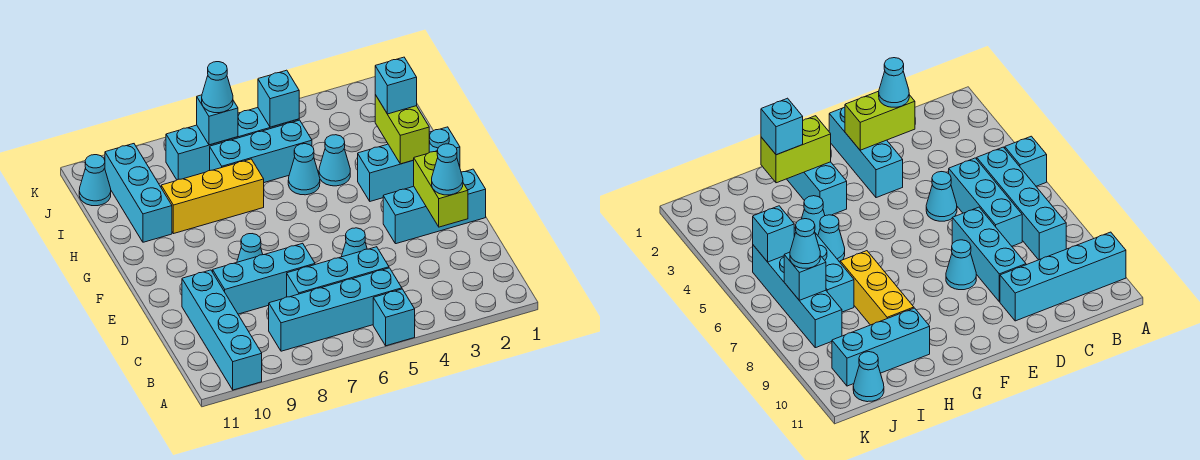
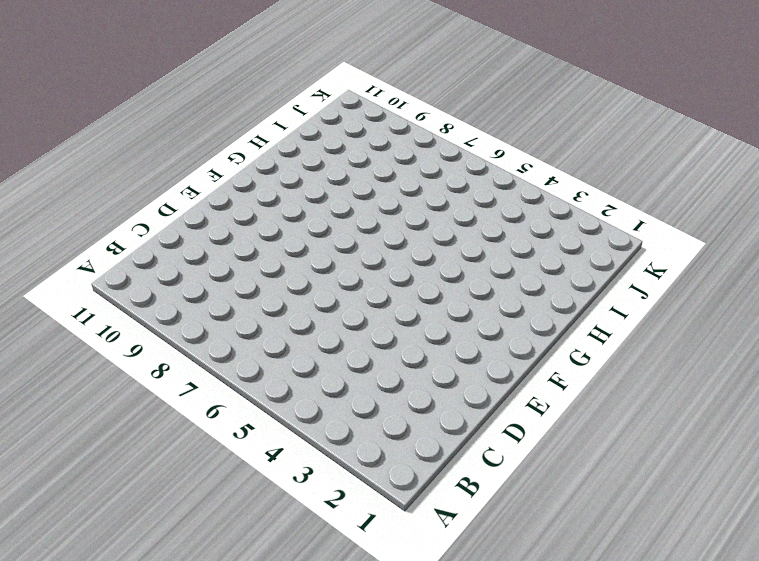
none -> cyan 1x1 brick [373,289,415,346]
none -> cyan 1x4 brick [182,270,262,390]
none -> cyan 1x4 brick [269,268,402,351]

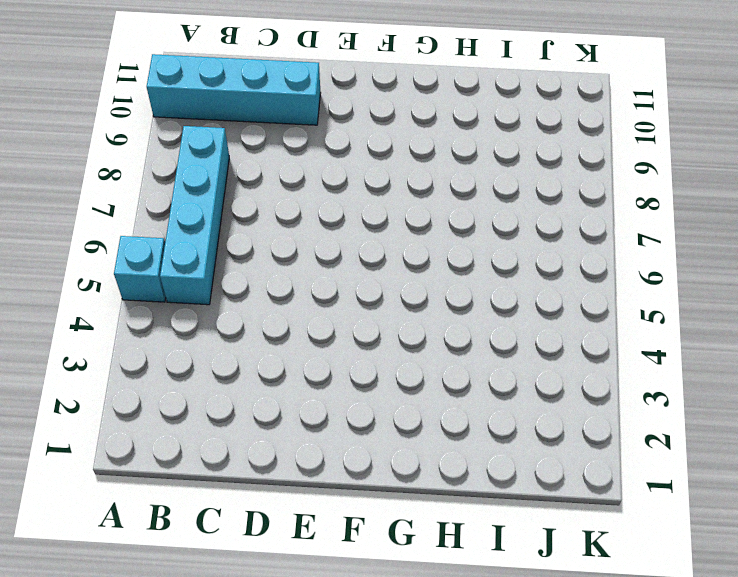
none -> cyan 1x3 brick [287,247,389,297]
none -> cyan 1x1 cone [342,228,367,257]
none -> cyan 1x3 brick [213,243,315,314]

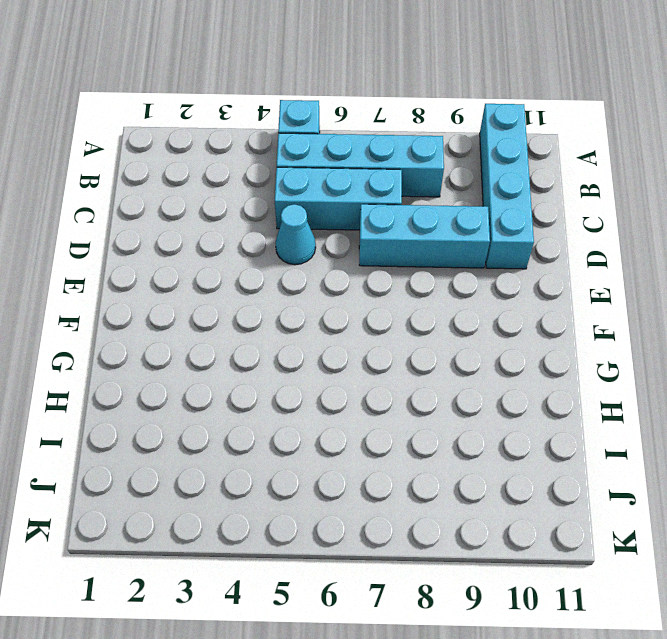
none -> cyan 1x3 brick [383,169,486,244]
none -> cyan 1x1 cone [237,234,263,262]
none -> cyan 1x3 brick [358,127,460,201]

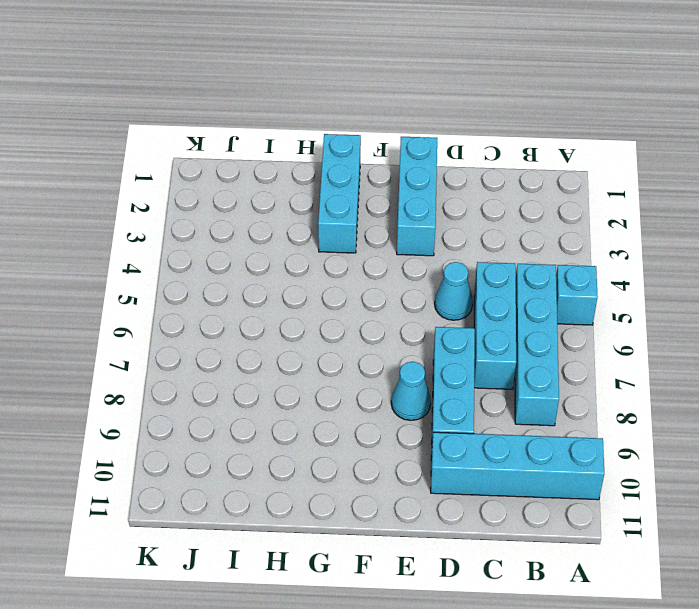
none -> cyan 1x1 cone [319,135,350,186]
none -> cyan 1x1 cone [288,144,320,195]
none -> yellow 1x3 brick [161,159,264,234]

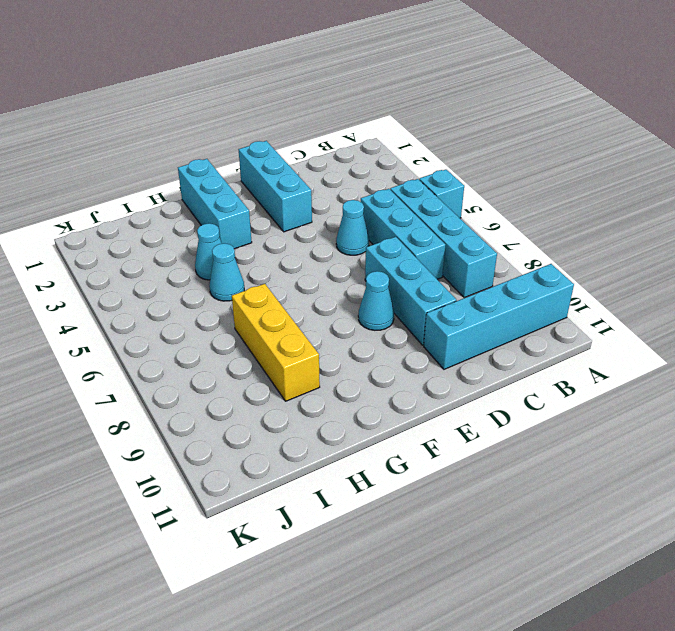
none -> cyan 1x3 brick [105,144,172,242]
none -> cyan 1x3 brick [210,120,312,183]
none -> cyan 1x4 brick [166,108,299,180]

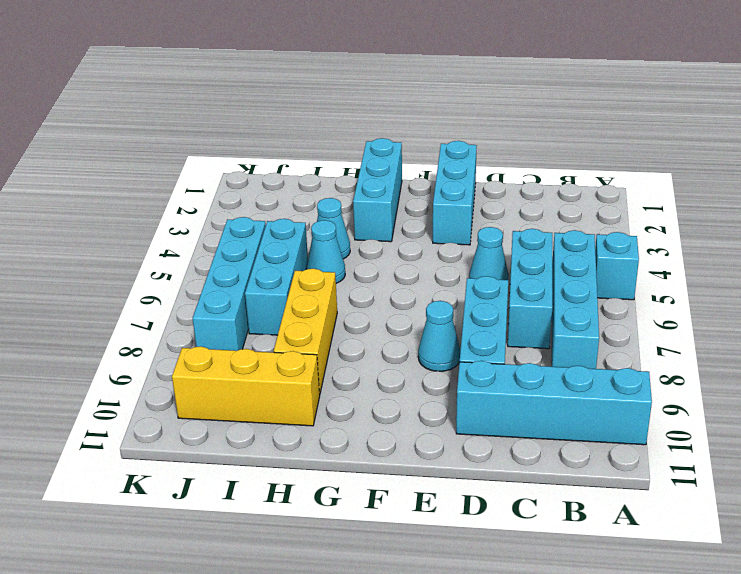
yellow 1x3 brick [172,346,320,426] -> cyan 1x3 brick [105,144,172,242]
none -> cyan 1x1 cone [79,155,111,206]
none -> lime 1x2 brick [414,151,468,227]
none -> lime 1x2 brick [375,95,429,164]

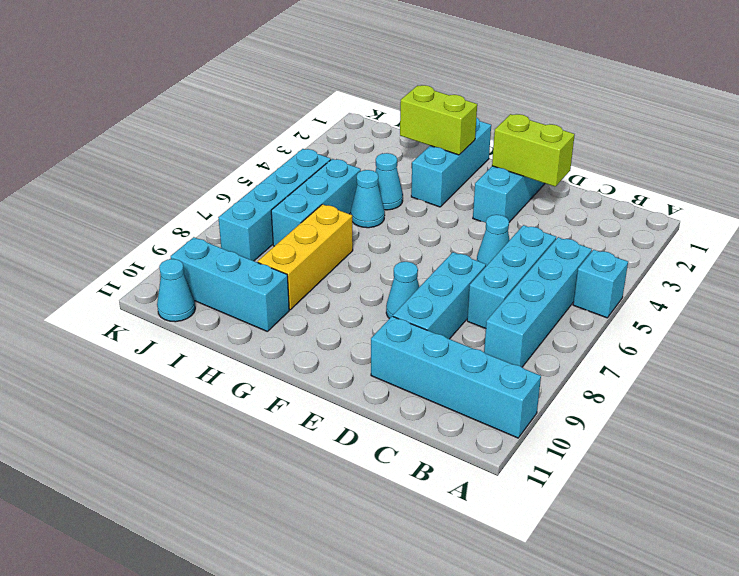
none -> cyan 1x1 brick [258,70,299,127]
none -> cyan 1x1 brick [197,95,238,145]
none -> cyan 1x1 cone [432,144,463,195]

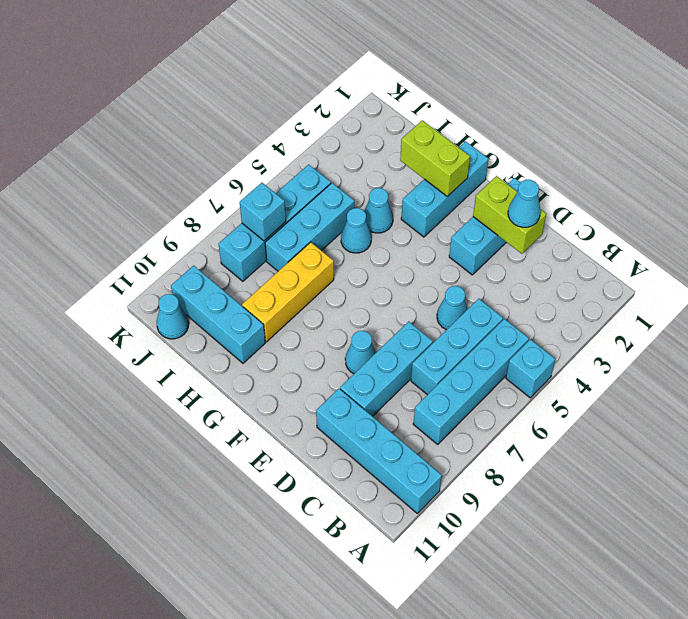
none -> cyan 1x1 brick [258,70,299,127]
none -> cyan 1x1 brick [375,57,417,114]
none -> cyan 1x1 cone [202,62,233,113]

